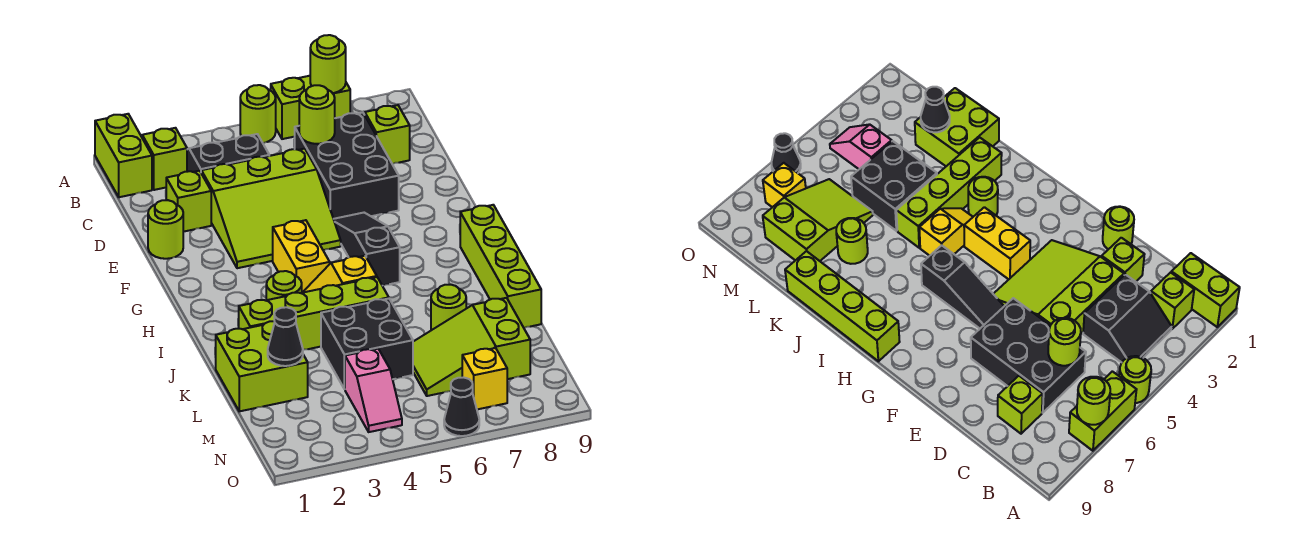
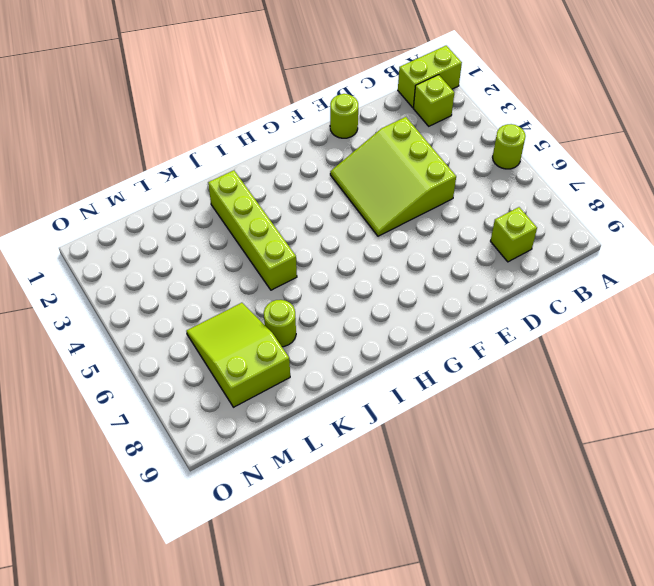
none -> lime 1x2 brick [271,76,350,139]
none -> black 2x2 slope [187,134,269,172]
none -> black 2x3 brick [295,113,399,219]

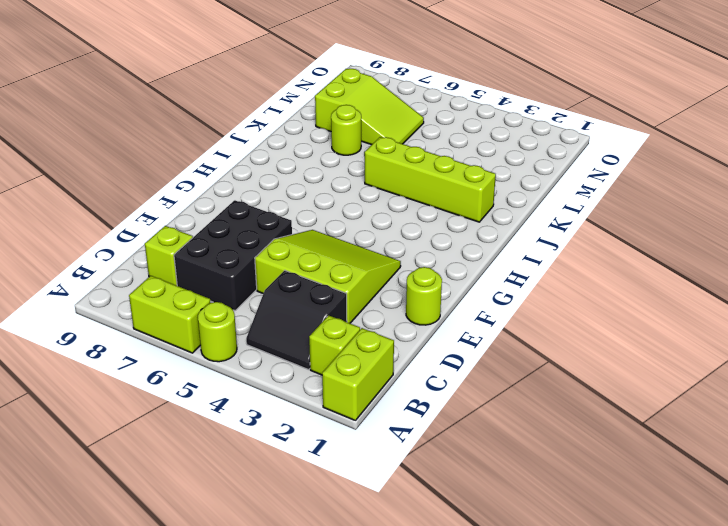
none -> lime 1x1 brick [166,171,211,232]
none -> black 1x3 slope [334,213,400,286]
none -> yellow 1x2 brick [273,220,330,292]

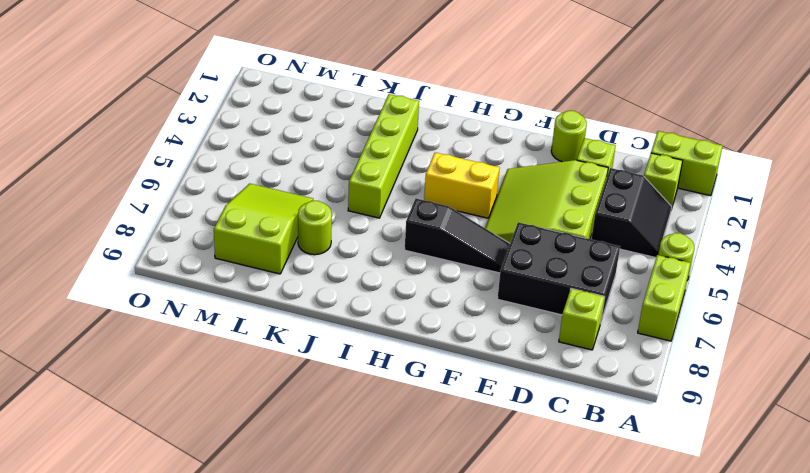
none -> lime 1x4 brick [460,205,541,328]
none -> lime 1x1 round brick [266,271,302,300]
none -> yellow 1x2 slope [302,256,377,293]

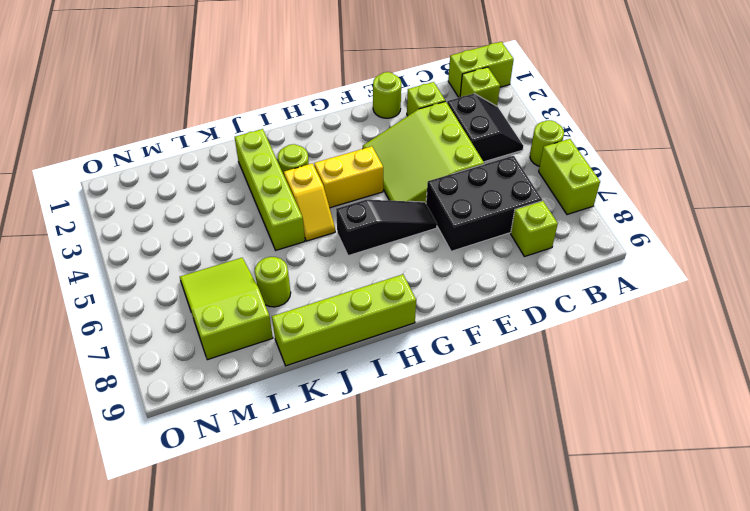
yellow 1x2 slope [284,163,335,241] -> yellow 1x2 slope turned to [302,256,377,293]
none -> lime 2x2 brick [216,321,308,411]
none -> black 2x2 brick [321,299,413,389]
none -> pink 1x2 slope [345,349,402,432]

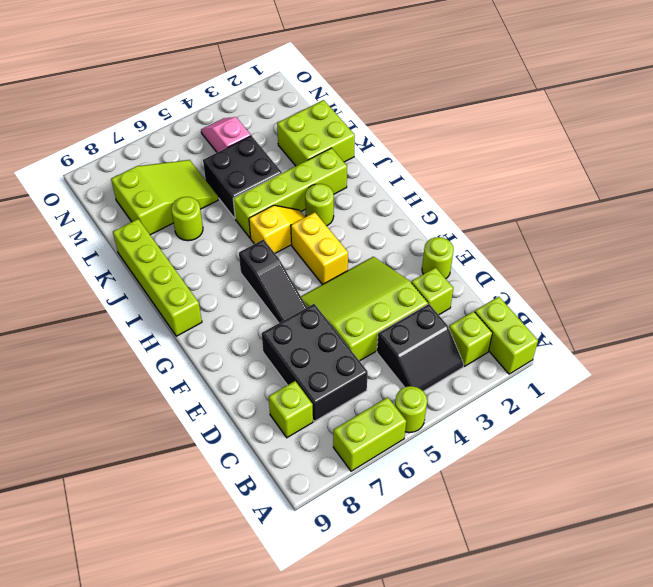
none -> yellow 1x1 brick [462,348,507,409]
none -> black 1x1 cone [444,377,479,436]
none -> lime 1x1 round brick [310,35,346,93]

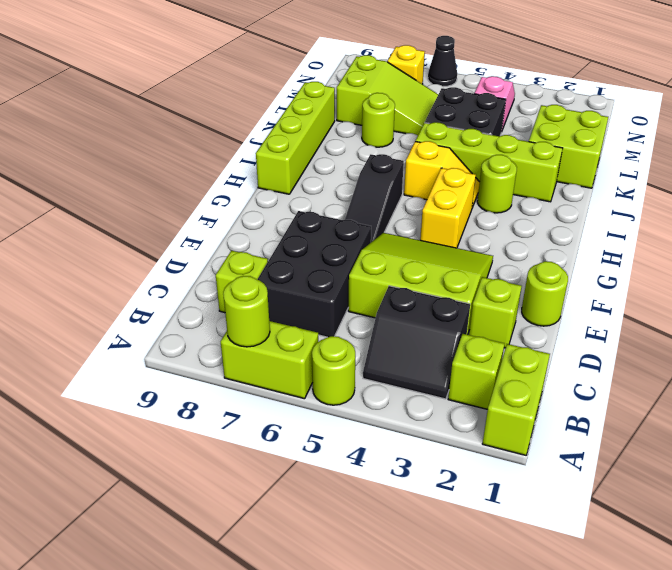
none -> lime 1x1 round brick [299,85,335,144]
none -> black 1x1 cone [268,307,303,366]

